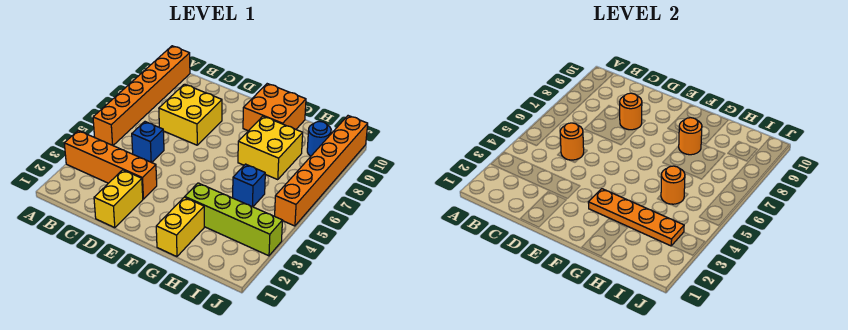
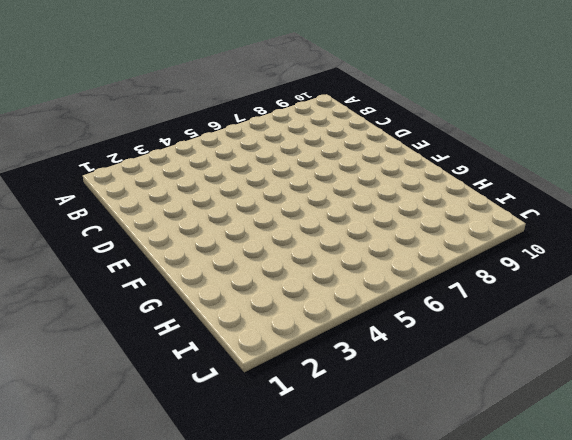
none -> orange 1x4 brick [64,131,157,199]
none -> orange 1x6 brick [93,46,190,145]
none -> blue 1x1 brick [132,122,164,163]

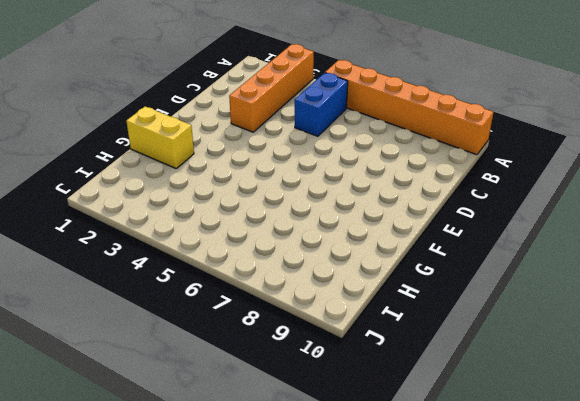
blue 1x2 brick [295,73,348,136] -> blue 1x1 brick [132,122,164,163]
none -> yellow 2x2 brick [159,84,222,145]
none -> yellow 1x2 brick [94,170,143,228]
none -> orange 2x2 brick [243,84,306,131]

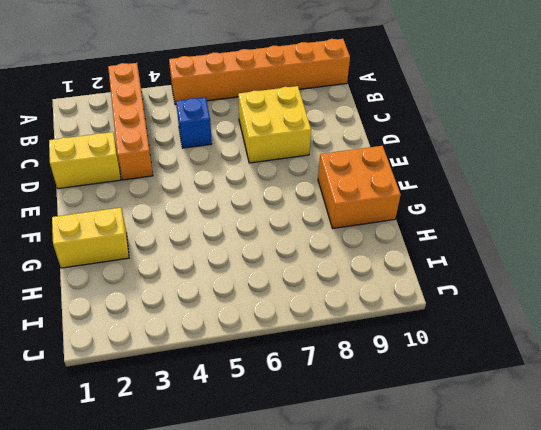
none -> lime 1x4 brick [185,183,282,256]
none -> yellow 2x2 brick [238,116,303,179]
none -> blue 1x1 brick [233,164,265,207]

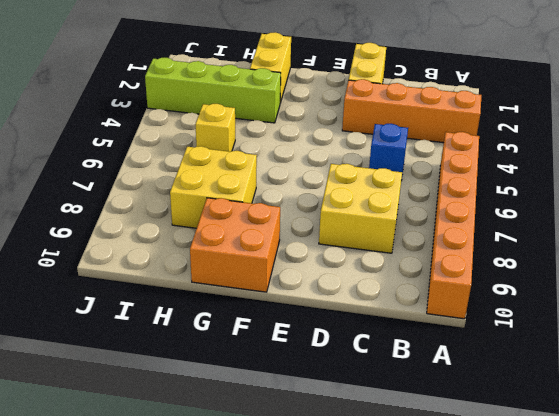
yellow 1x1 brick [195,104,235,152] -> blue 1x1 brick [233,164,265,207]
none -> blue 1x1 round brick [307,122,331,156]
none -> orange 1x6 brick [275,116,368,226]
none -> orange 1x1 round brick [560,123,584,160]

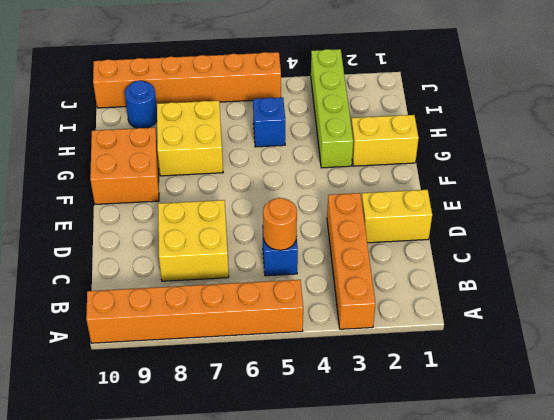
none -> orange 1x1 round brick [620,93,642,130]
none -> orange 1x4 plate [588,189,684,246]
none -> orange 1x1 round brick [679,118,702,155]

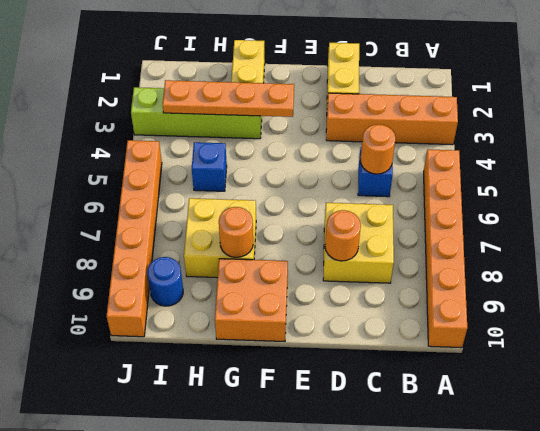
none -> orange 1x1 round brick [661,166,685,204]

